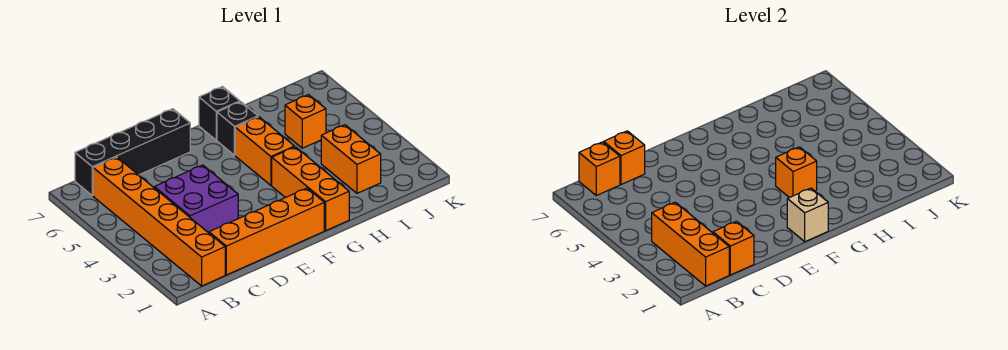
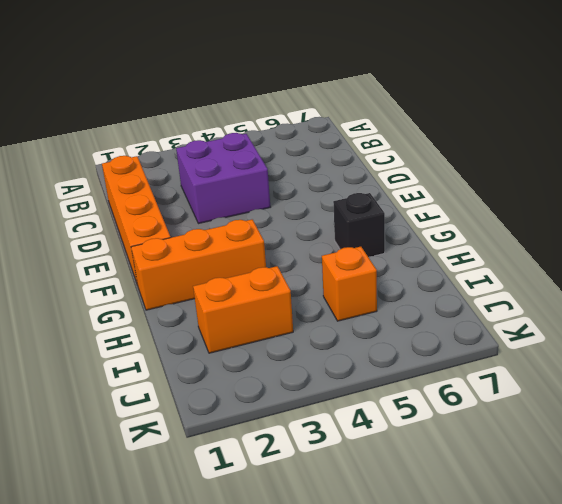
none -> orange 1x6 brick [93,157,225,286]
none -> black 1x4 brick [75,109,190,196]
none -> orange 1x2 brick [235,117,294,185]

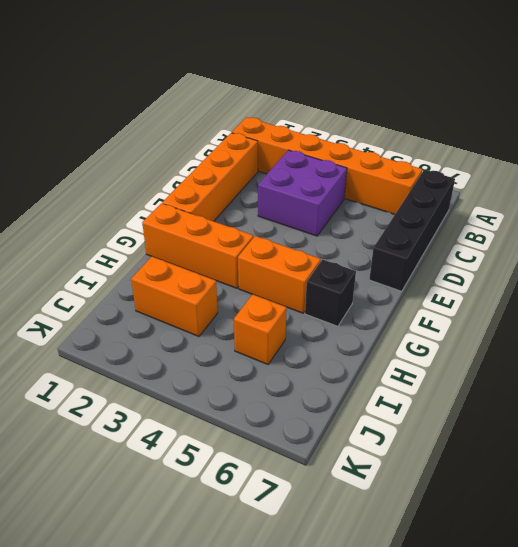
none -> black 1x1 brick [199,87,240,140]
none -> orange 1x3 brick [652,202,729,286]
none -> orange 1x1 brick [579,142,620,196]

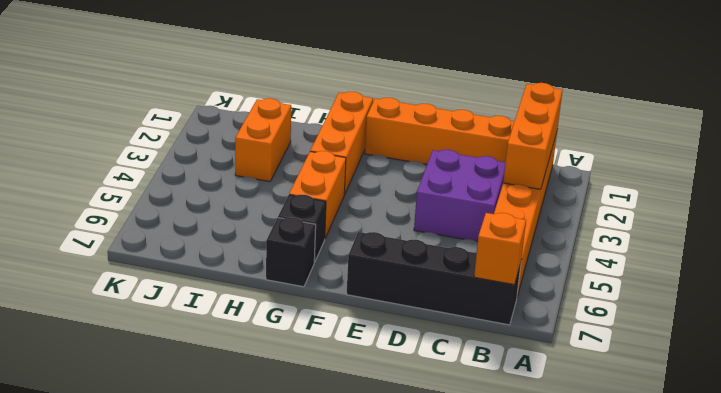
none -> orange 1x1 brick [285,95,326,148]
none -> orange 1x1 brick [713,221,754,275]
none -> orange 1x1 brick [604,131,645,185]

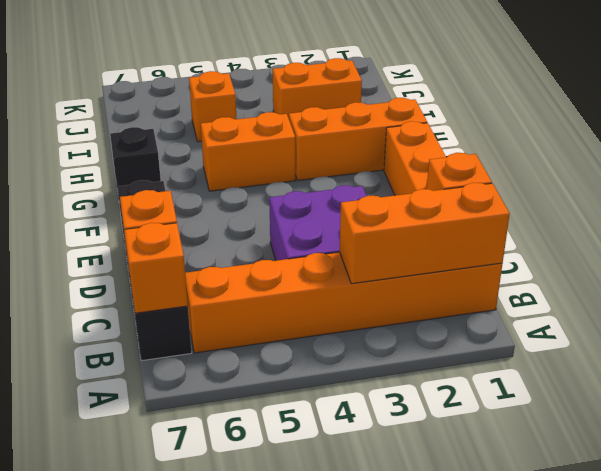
none -> black 1x1 brick [217,102,258,155]
none -> tan 1x1 brick [787,188,828,242]
none -> orange 1x1 brick [776,147,817,198]

